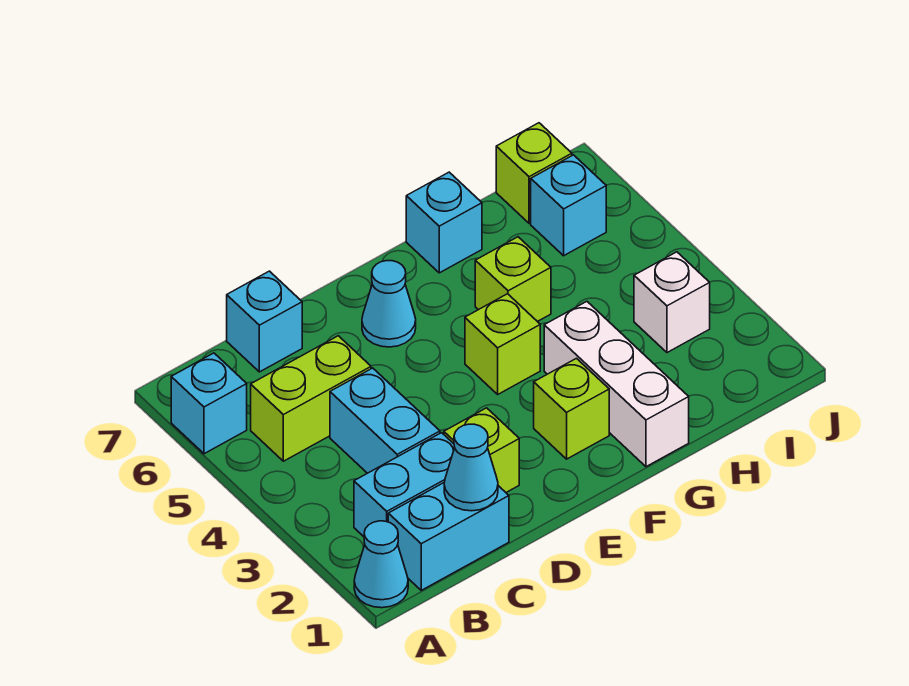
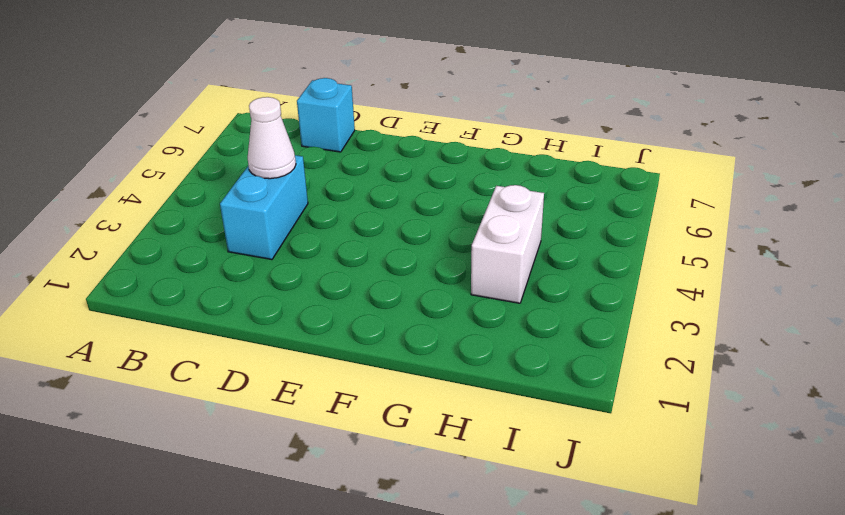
white 1x1 cone [248,97,296,179] -> none
white 1x2 brick [471,185,544,303] -> none
none -> cyan 1x1 cone [354,521,408,608]
none -> cyan 1x1 brick [171,353,247,454]
none -> cyan 1x2 brick [388,483,509,590]

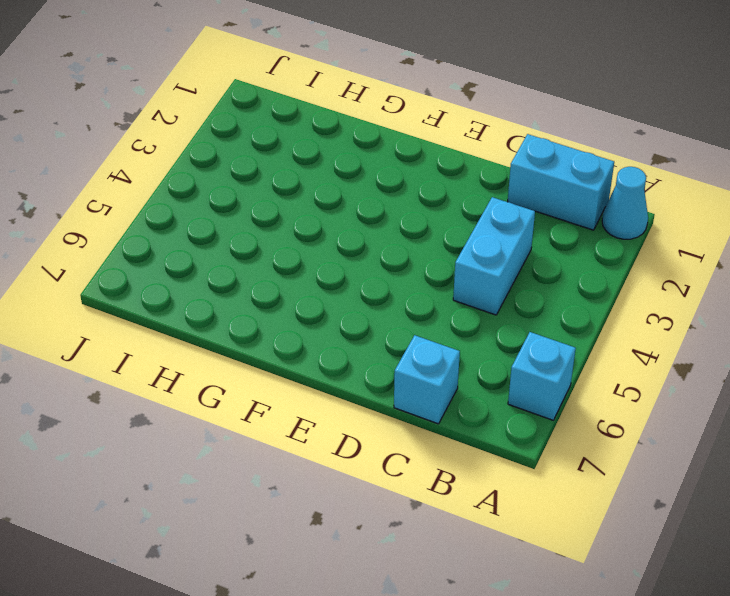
none -> cyan 1x2 brick [354,433,455,537]
none -> lime 1x2 brick [251,336,371,461]
none -> lime 1x1 brick [444,408,519,492]

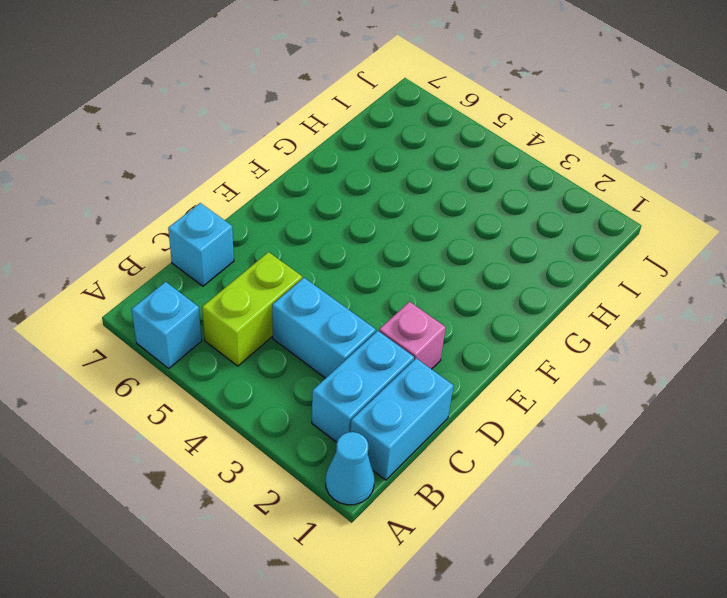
pink 1x1 brick [379,302,446,369] -> lime 1x1 brick [444,408,519,492]
none -> cyan 1x1 cone [362,261,416,347]
none -> lime 1x1 brick [534,358,609,459]
none -> lime 1x1 brick [465,294,540,394]

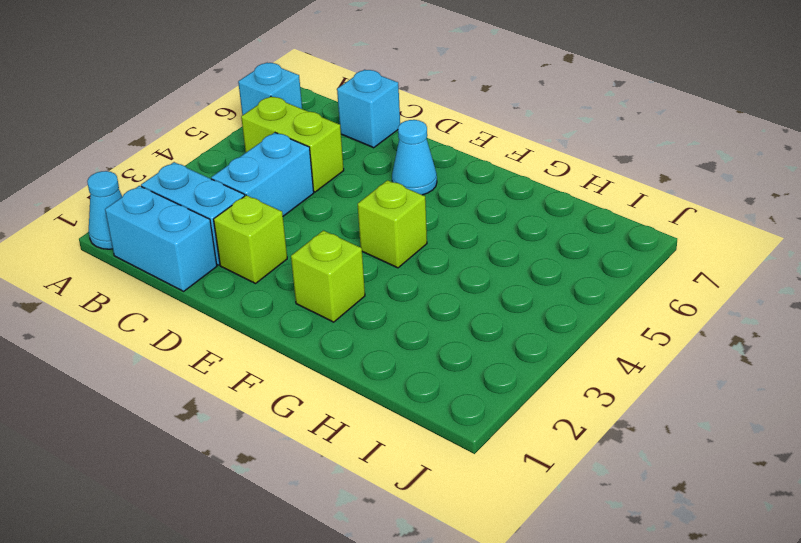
none -> white 1x3 brick [544,302,689,467]
none -> lime 1x1 brick [475,237,551,322]
none -> cyan 1x1 brick [406,172,482,273]

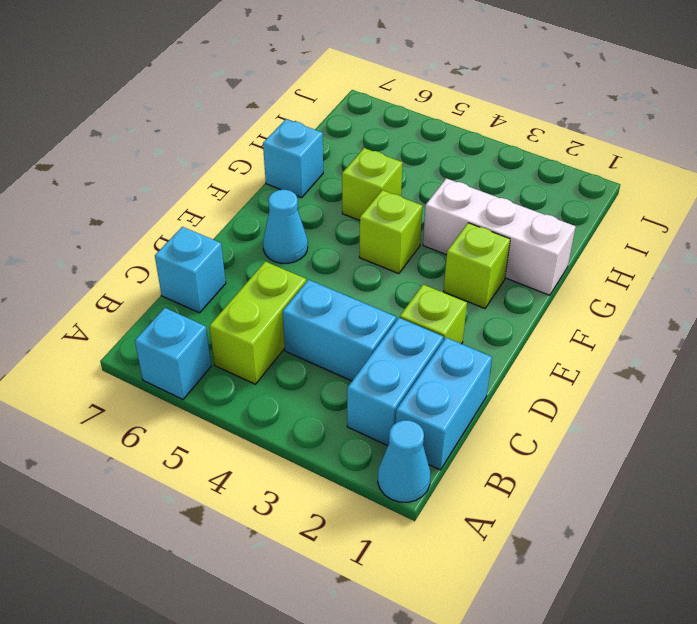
none -> white 1x1 brick [634,252,710,353]
none -> cyan 1x1 brick [531,155,606,256]
none -> lime 1x1 brick [496,123,572,223]

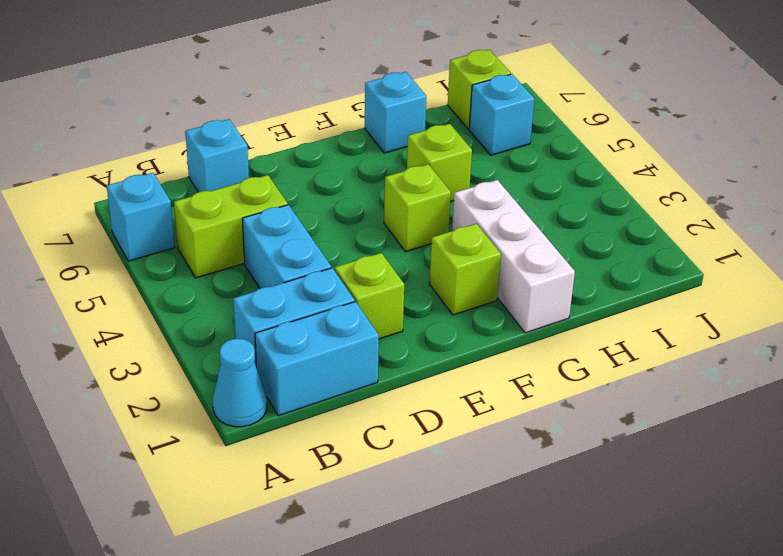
none -> cyan 1x1 cone [362,261,416,347]
none -> white 1x1 brick [634,252,710,353]
none -> cyan 1x1 cone [444,424,498,511]

